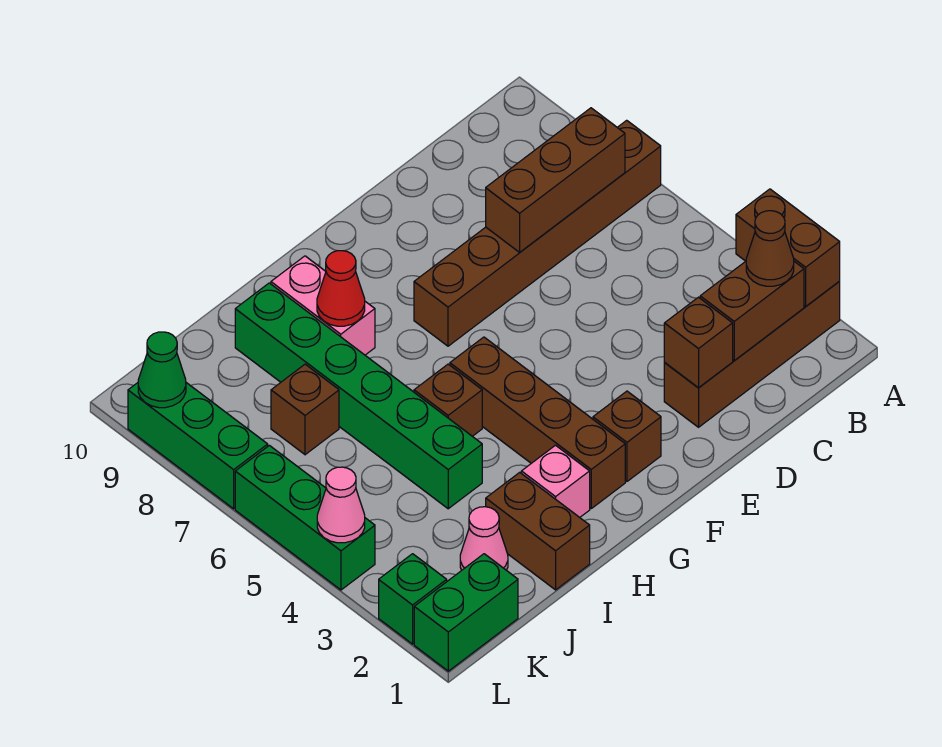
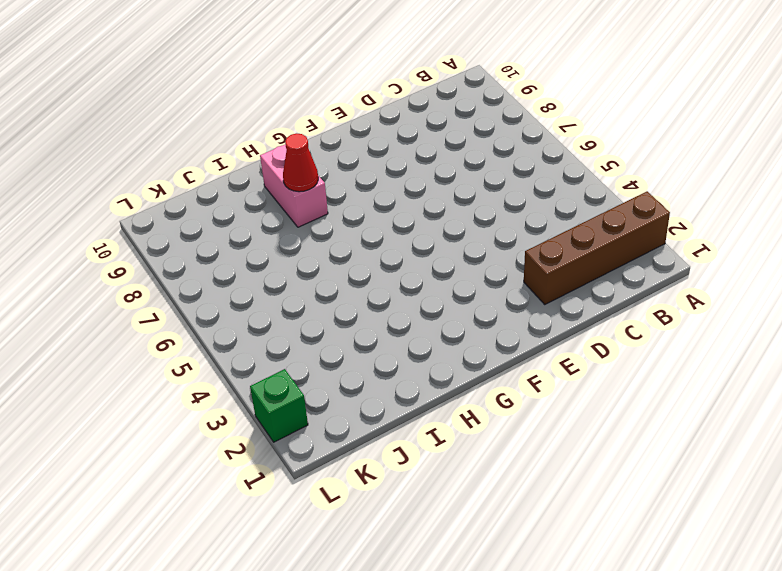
none -> brown 1x6 brick [414,120,661,346]
none -> brown 1x1 brick [593,391,661,481]
none -> brown 1x4 brick [450,337,625,508]

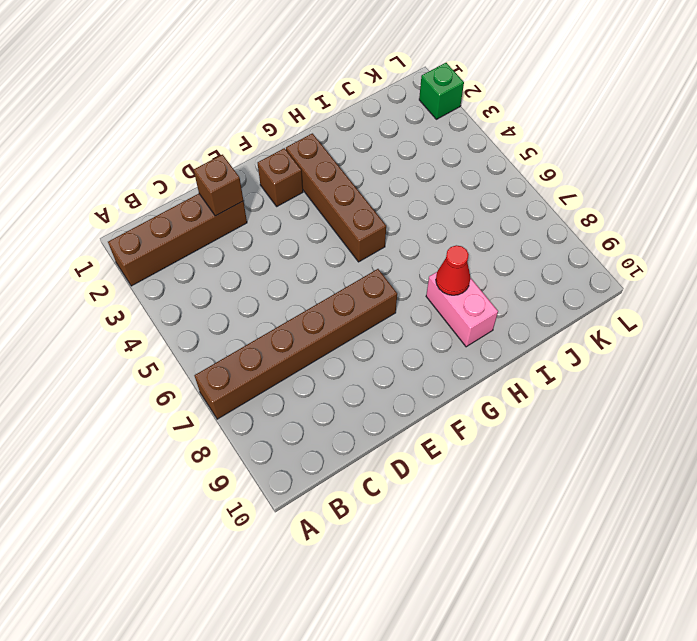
none -> pink 1x1 brick [521,445,590,517]
none -> brown 1x1 brick [414,364,482,436]
none -> brown 1x2 brick [486,472,590,590]

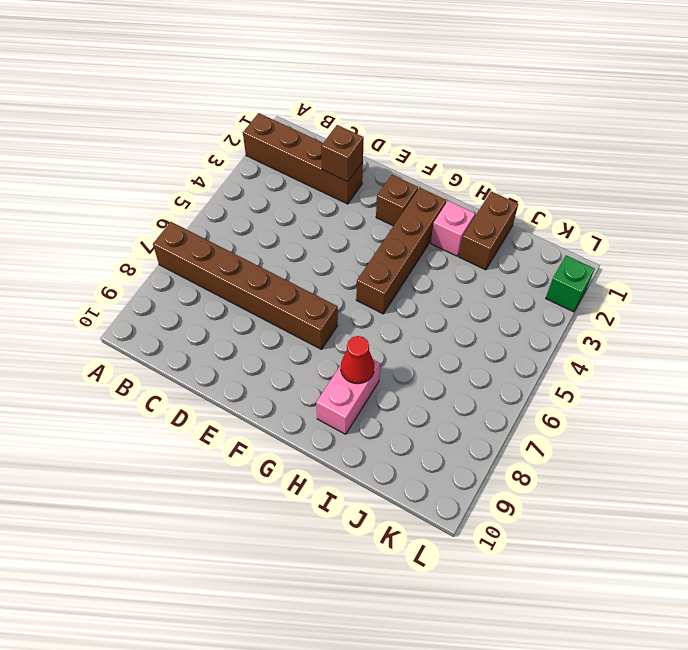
none -> brown 1x1 brick [414,364,482,436]
none -> green 1x6 brick [235,283,482,509]
none -> pink 1x1 cone [460,507,508,570]

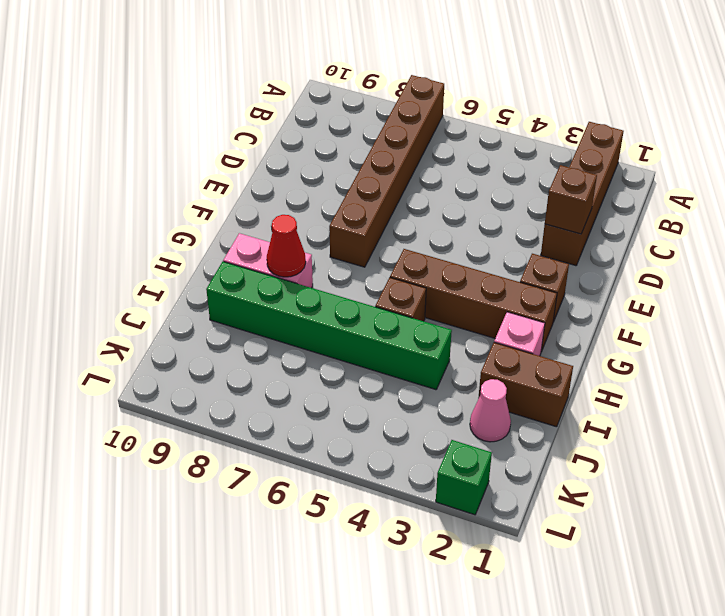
none -> brown 1x1 brick [271,364,339,455]
none -> green 1x2 brick [414,554,518,671]
none -> green 1x3 brick [235,445,375,590]

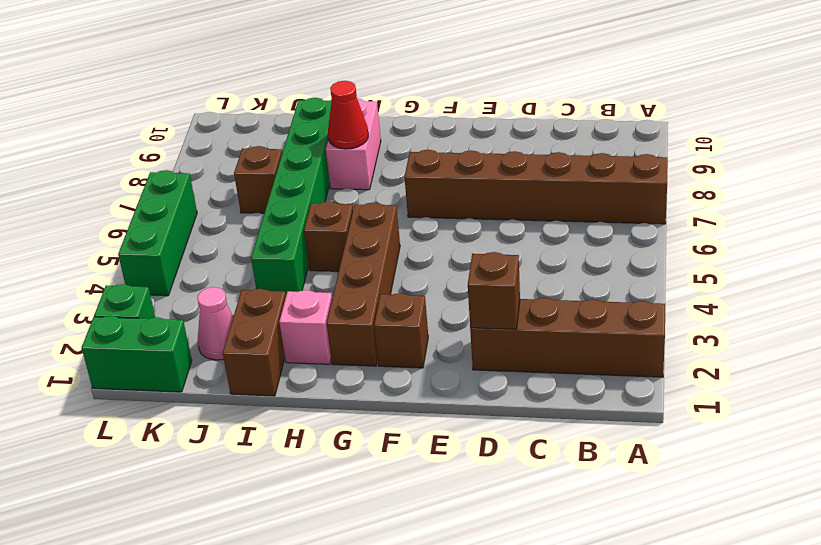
none -> green 1x3 brick [128,383,268,509]
none -> brown 1x2 brick [736,189,840,306]
none -> brown 1x2 brick [700,261,804,361]

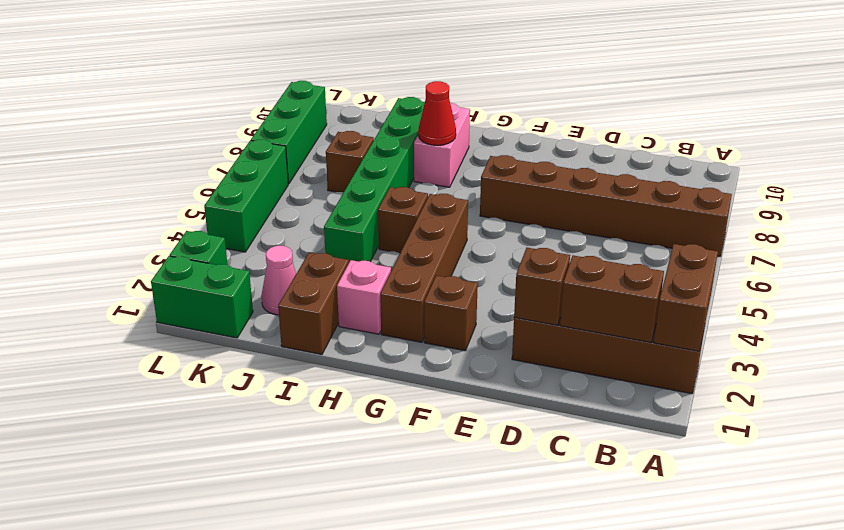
none -> brown 1x3 brick [486,108,625,252]
none -> pink 1x1 cone [317,467,365,543]
none -> green 1x1 cone [138,332,186,408]

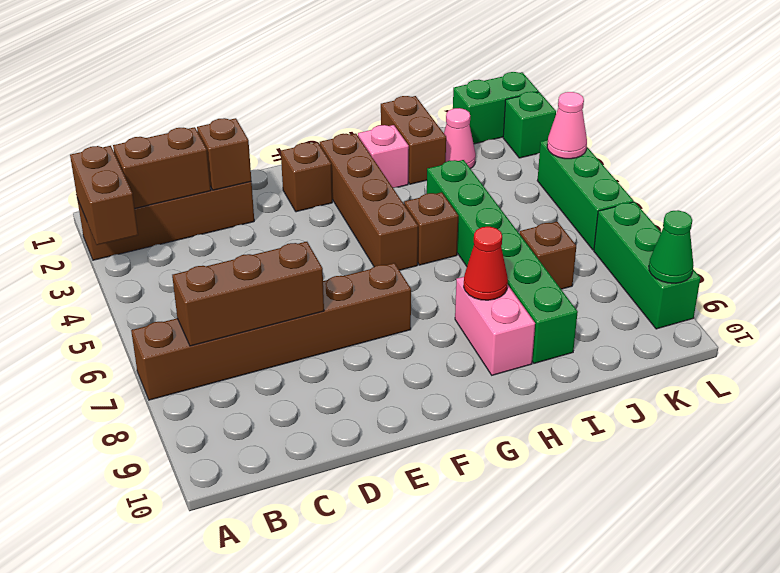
none -> brown 1x1 cone [746,211,794,286]

